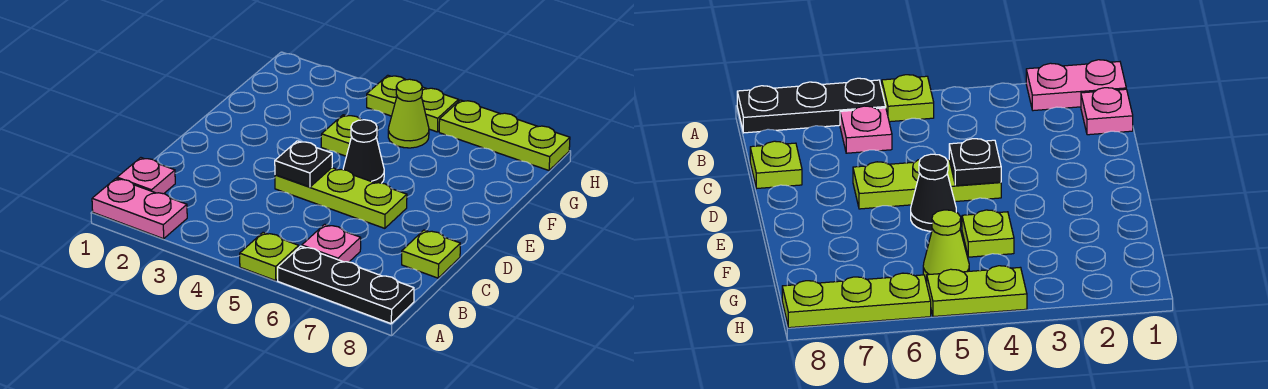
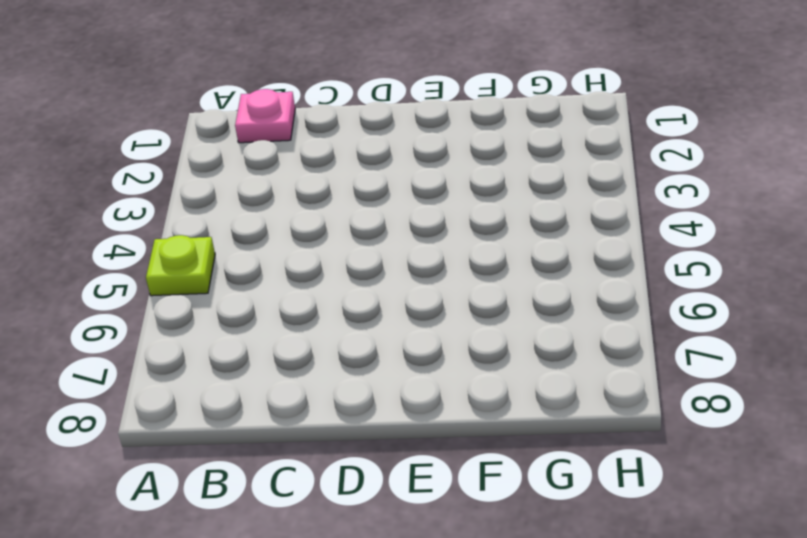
none -> pink 1x2 plate [92,178,187,239]
none -> black 1x3 plate [278,246,414,324]
none -> pink 1x1 plate [302,224,361,262]

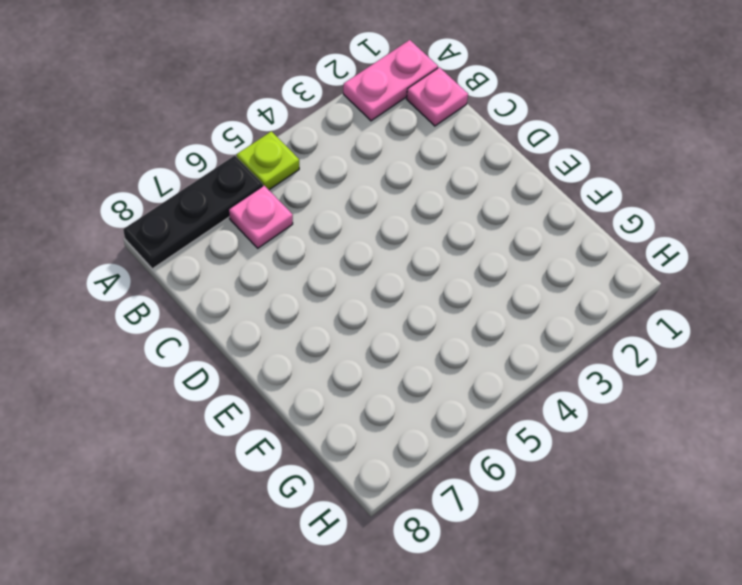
none -> lime 1x1 plate [402,230,460,278]
none -> lime 1x3 plate [275,168,407,228]
none -> black 1x1 cone [343,120,384,183]

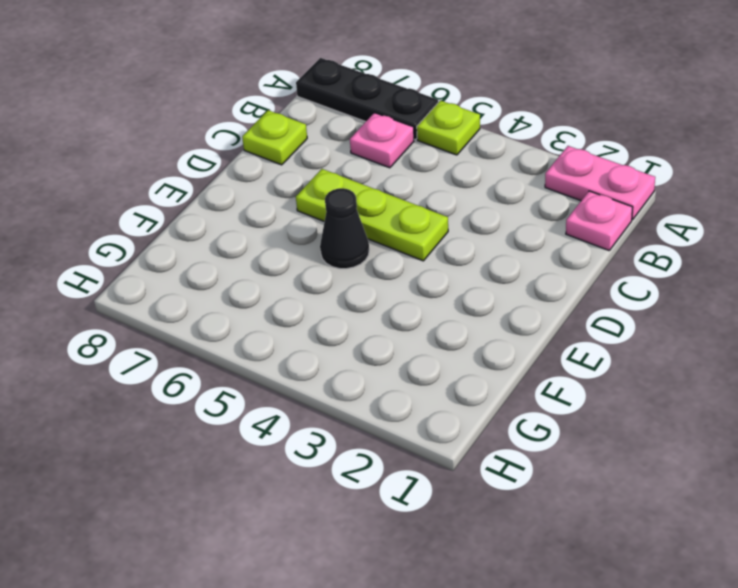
none -> lime 1x1 plate [321,115,378,156]
none -> lime 1x1 cone [388,79,429,148]
none -> lime 1x2 plate [367,75,458,132]

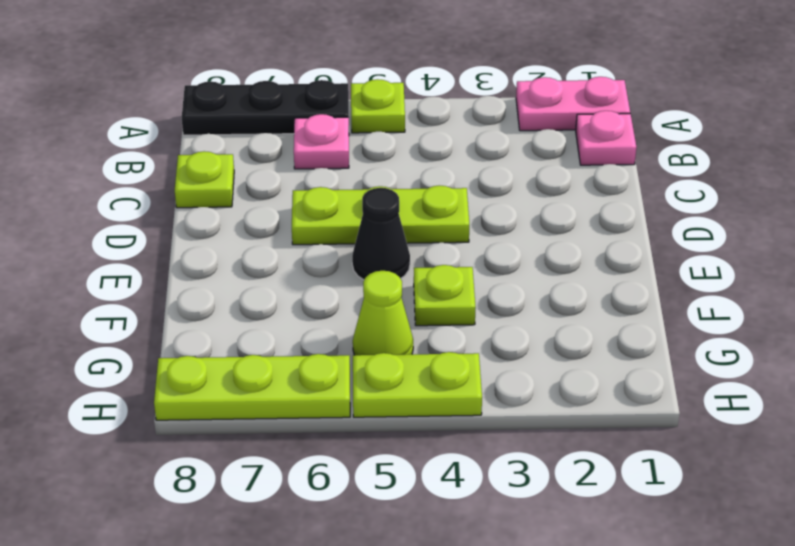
none -> black 1x1 plate [275,141,332,187]

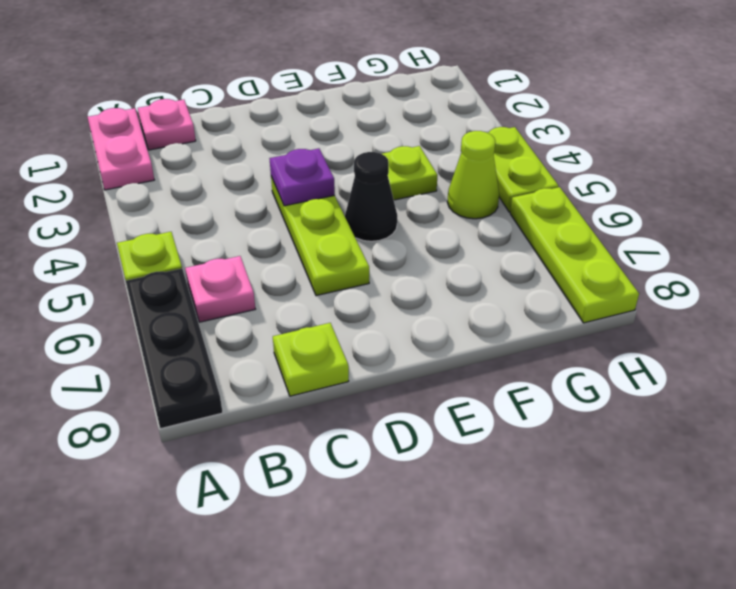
purple 1x1 plate [269,149,335,206] -> black 1x1 plate [275,141,332,187]

